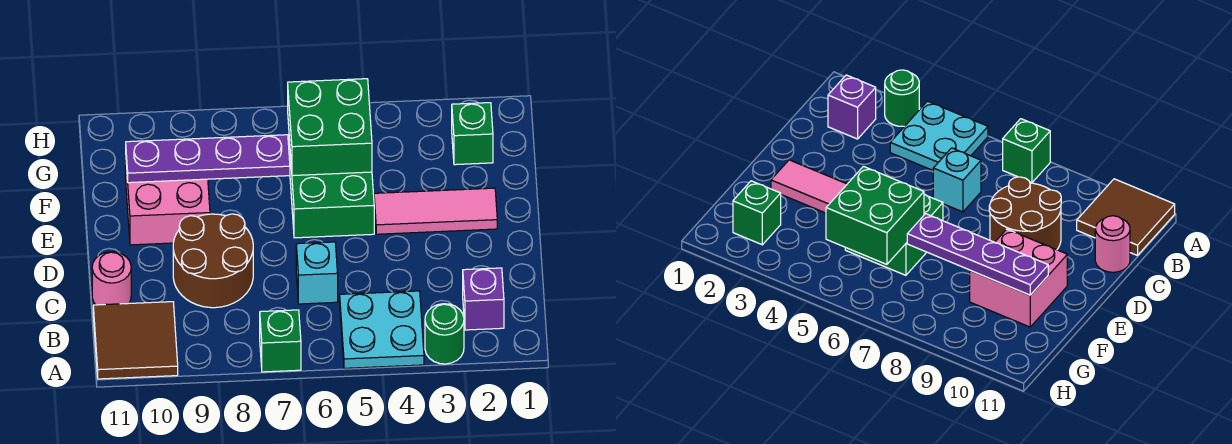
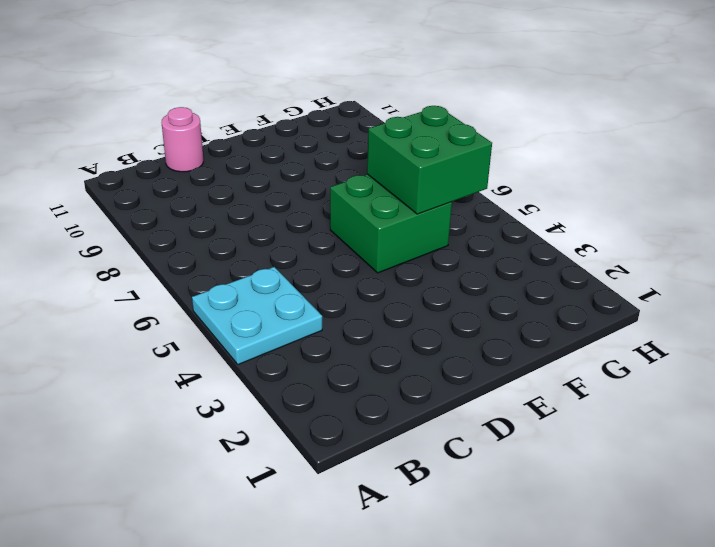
none -> green 1x1 round brick [425,304,464,364]
none -> green 1x1 brick [260,310,301,372]
none -> brown 2x2 tile [93,302,178,379]

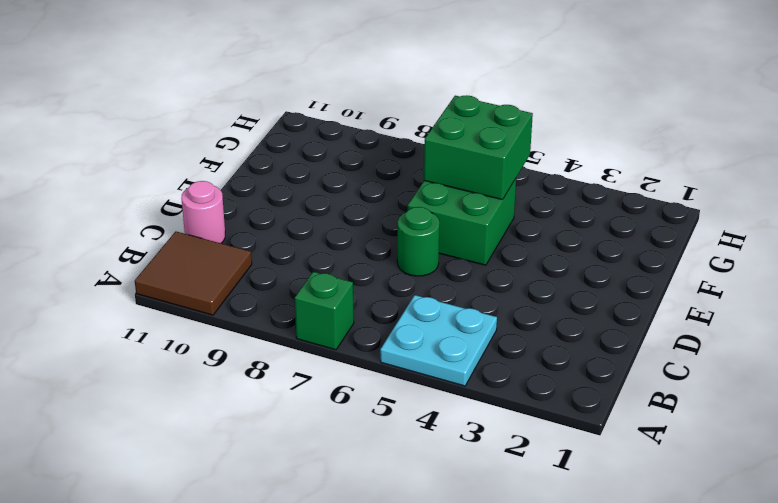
green 1x1 round brick [397,207,439,276] -> green 1x1 round brick moved to [425,304,464,364]
none -> purple 1x1 brick [463,268,504,330]
none -> cyan 1x1 brick [296,242,338,304]
none -> brown 2x2 round brick [173,214,253,308]

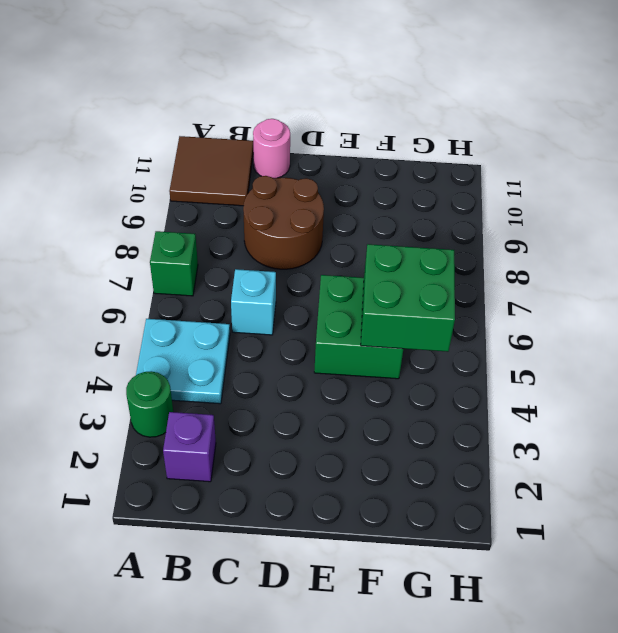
none -> pink 1x3 tile [374,188,497,234]
none -> pink 2x2 brick [126,165,210,245]
none -> green 1x1 brick [452,103,493,165]

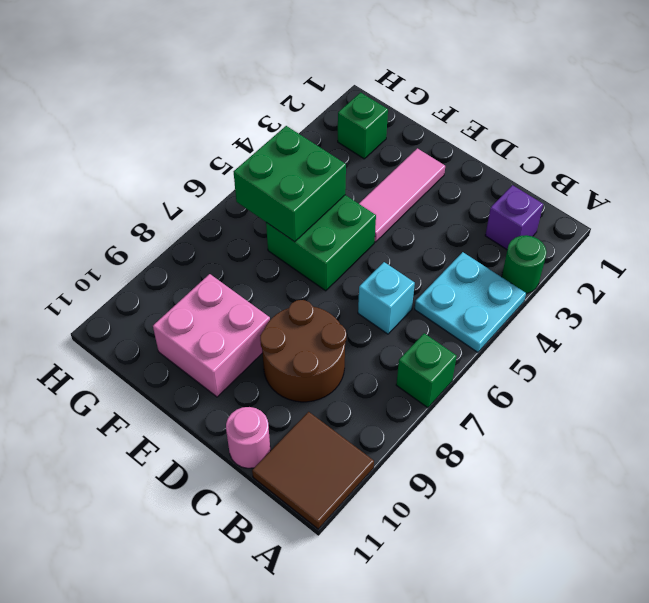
none -> purple 1x4 plate [126,135,290,183]

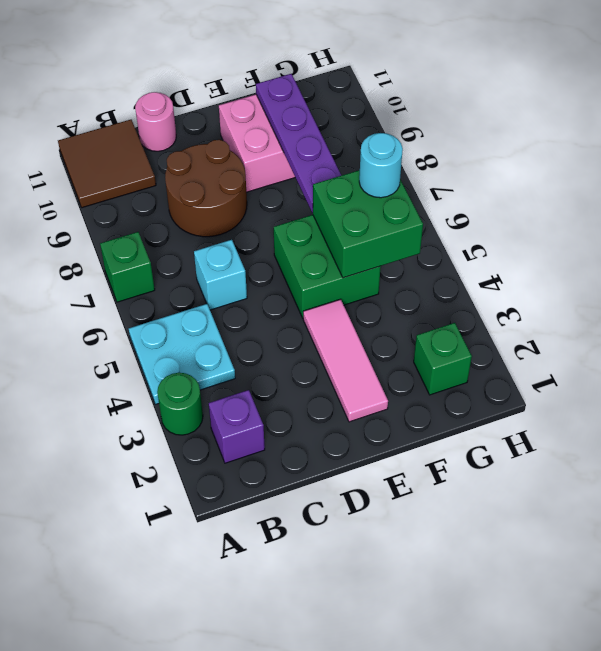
cyan 1x1 round brick [359,133,403,198] -> none

